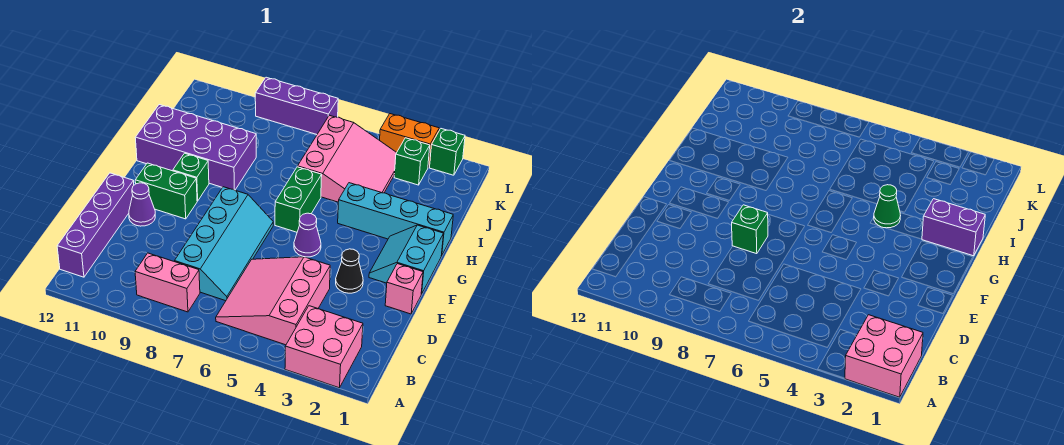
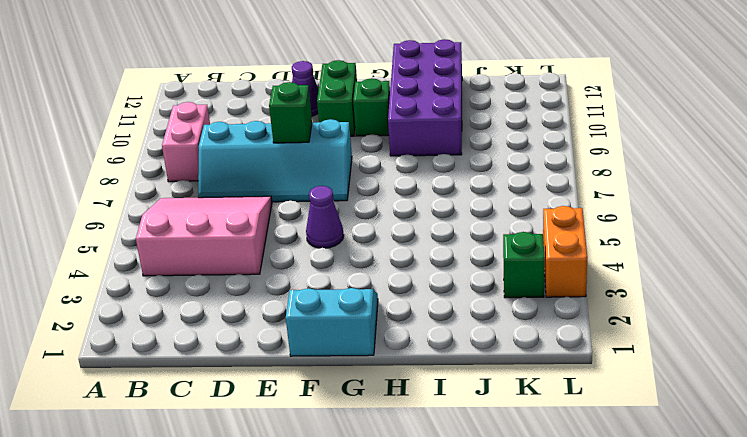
none -> pink 2x2 brick [285,306,363,388]
none -> purple 1x4 brick [57,173,134,277]
none -> pink 1x1 brick [385,264,423,314]

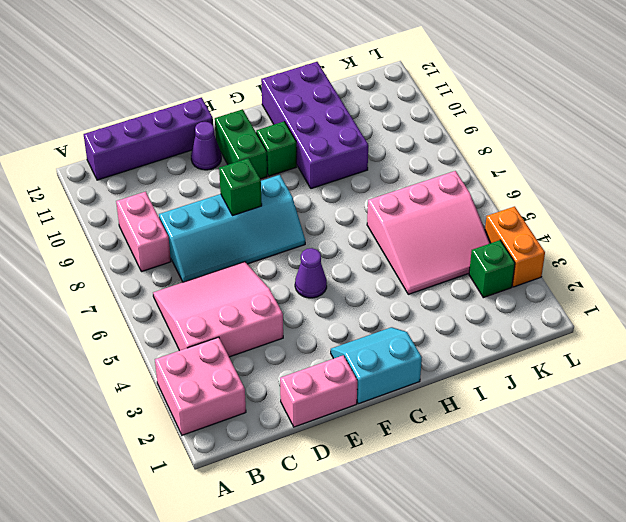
pink 1x2 brick [280,355,357,427] -> pink 1x1 brick [385,264,423,314]
none -> black 1x1 cone [336,249,363,293]
none -> green 1x2 brick [275,167,322,232]
none -> cyan 1x4 brick [338,183,453,256]

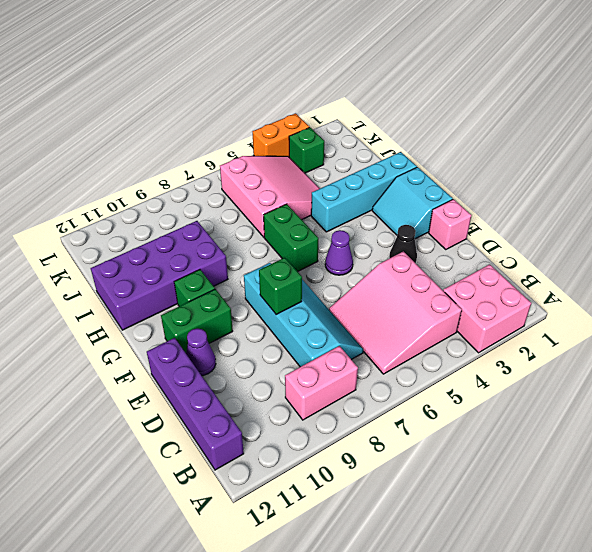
none -> green 1x1 brick [430,129,465,175]
none -> purple 1x3 brick [255,77,338,134]
none -> pink 2x2 brick [845,315,923,397]

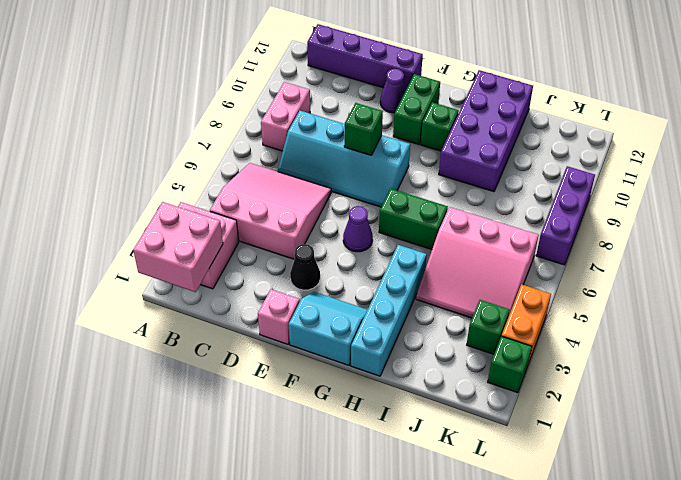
none -> purple 1x2 brick [922,199,985,256]
none -> green 1x1 cone [874,185,901,228]

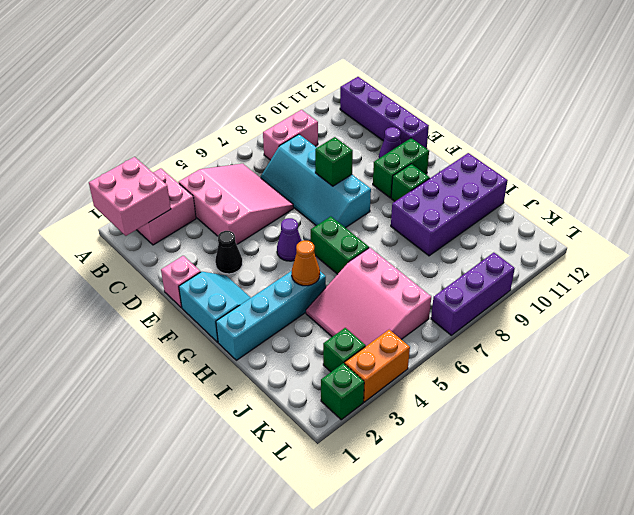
orange 1x1 cone [292,240,320,286] -> green 1x1 cone [874,185,901,228]
none -> purple 1x2 brick [922,199,985,256]

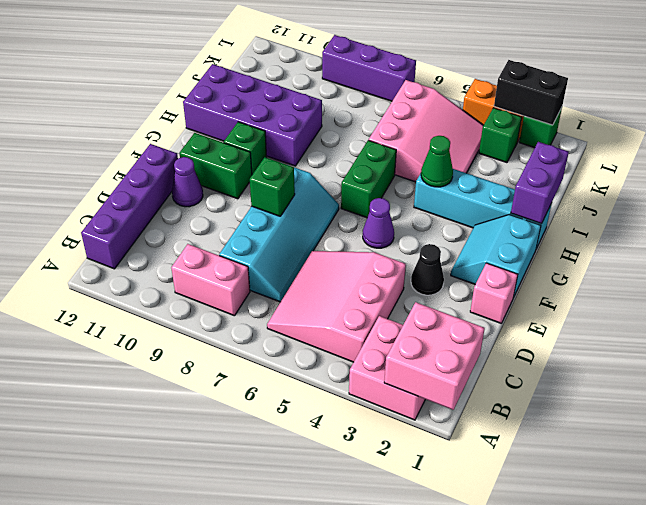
purple 1x2 brick [511,142,569,224] -> purple 1x2 brick turned to [922,199,985,256]
black 1x2 brick [494,60,568,125] -> none

